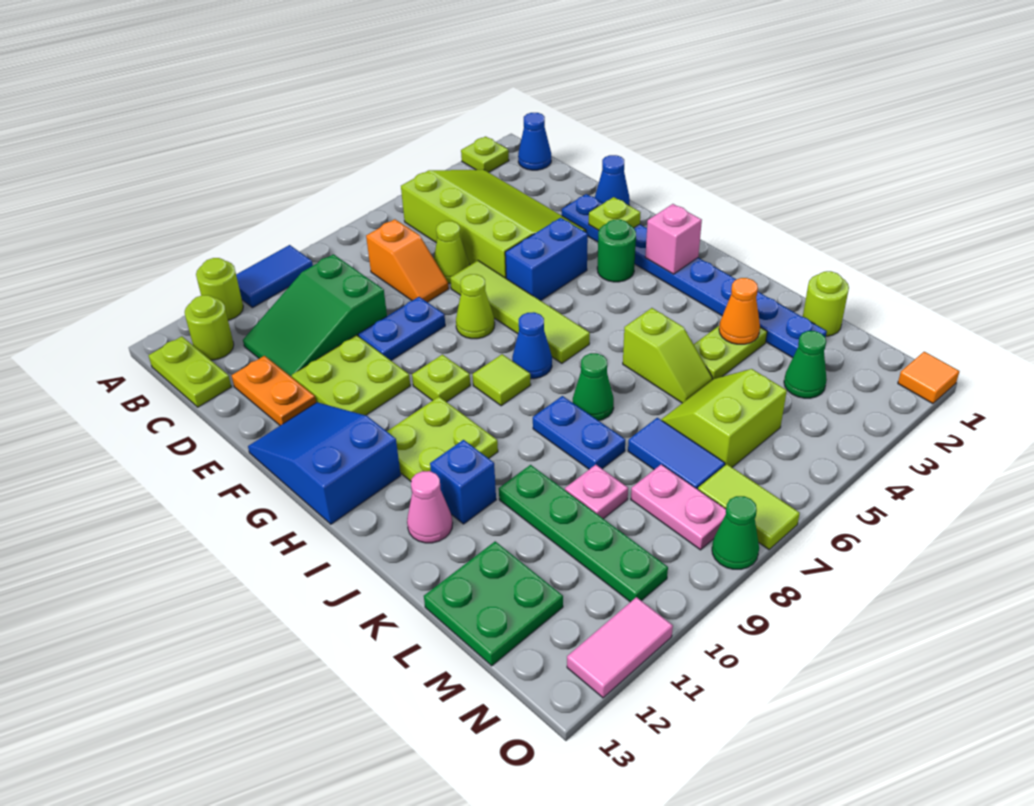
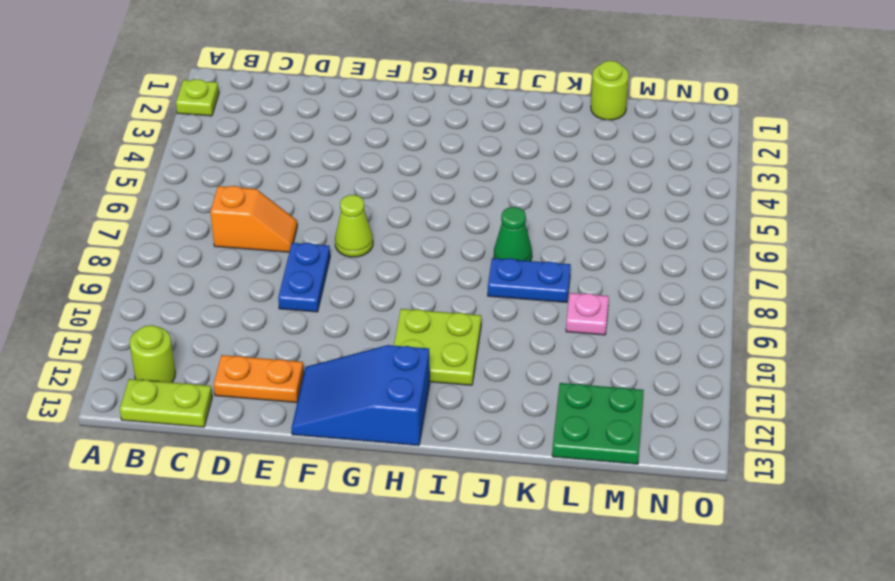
none -> blue 1x2 tile [236,245,313,308]
none -> lime 1x1 round brick [196,258,243,320]
none -> blue 1x1 cone [518,113,551,170]
none -> lime 3x4 slope [401,170,586,278]

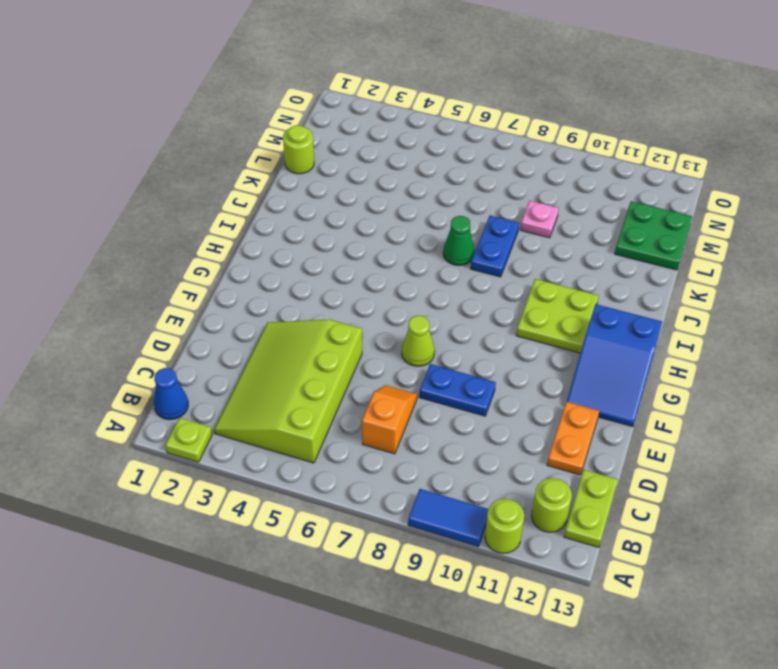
none -> green 2x3 slope [243,254,387,377]
none -> lime 1x1 cone [434,221,469,283]
none -> blue 1x1 cone [595,155,630,205]
none -> blue 1x8 plate [562,194,827,358]

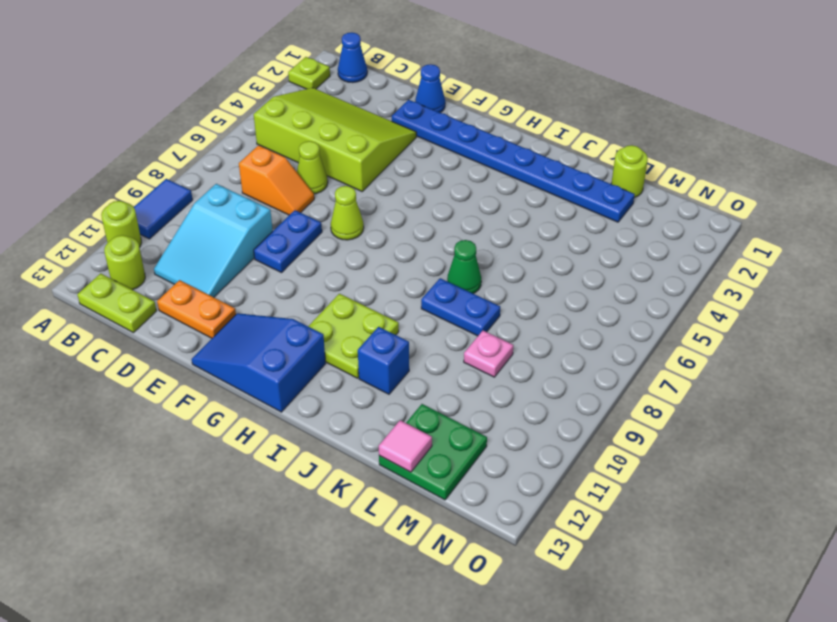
cyan 2x3 slope [154,184,273,297] -> green 2x3 slope [243,254,387,377]
pink 1x1 tile [379,420,432,472] -> none
none -> lime 1x4 tile [450,261,590,363]
none -> lime 2x2 plate [292,335,410,415]
none -> blue 1x2 brick [505,218,588,301]
none -> green 1x1 round brick [597,219,636,282]

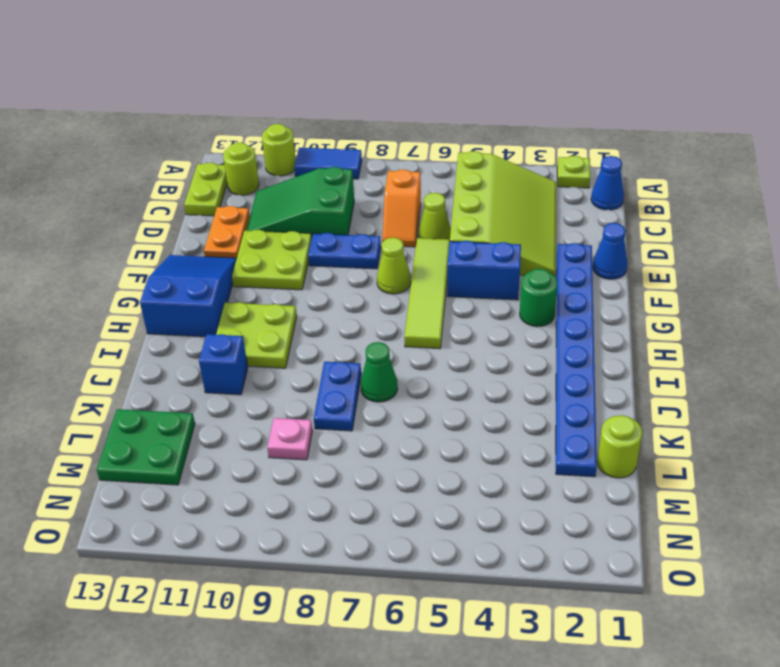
none -> lime 1x1 plate [412,355,470,402]
none -> blue 1x1 cone [512,312,552,379]
none -> lime 1x1 tile [473,354,531,406]
none -> lime 1x2 slope [623,308,713,403]

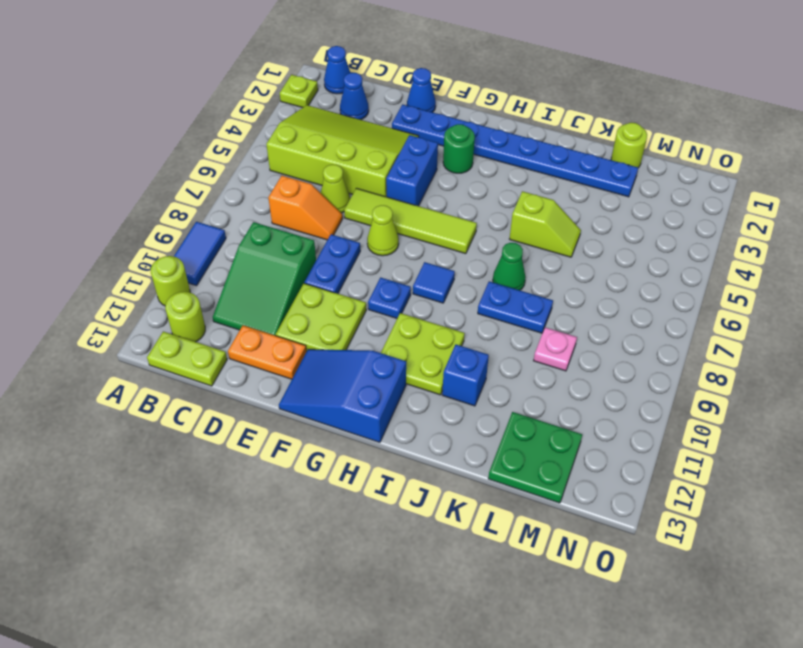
blue 1x1 cone [340,73,369,120] -> blue 1x1 cone moved to [512,312,552,379]
blue 1x1 plate [368,277,411,318] -> lime 1x1 plate [412,355,470,402]
blue 1x1 tile [413,262,455,303] -> lime 1x1 tile [473,354,531,406]
none -> pink 1x1 cone [407,471,453,543]
none -> lime 1x2 plate [694,326,767,380]
none -> green 1x4 plate [499,465,668,602]
none -> lime 2x2 slope [661,369,787,467]

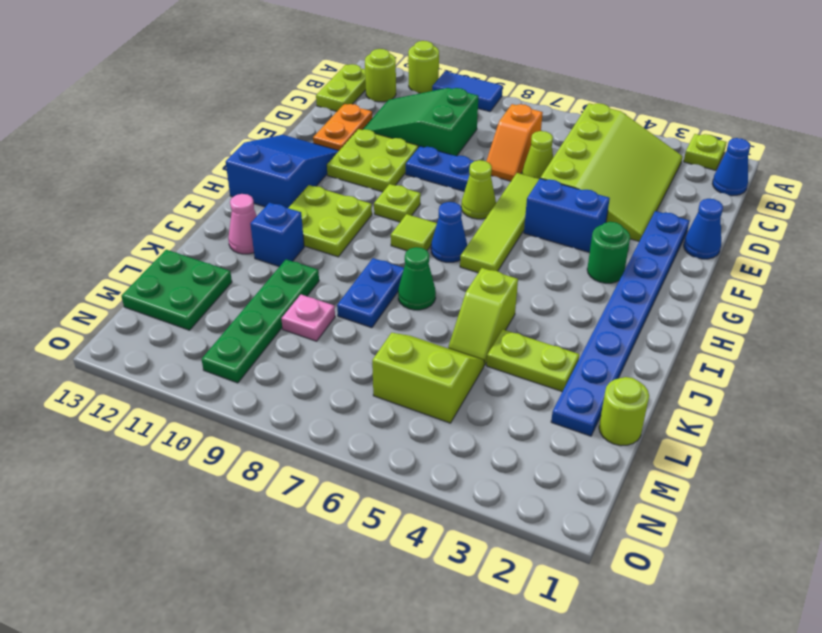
none -> blue 1x2 tile [628,418,725,489]
none -> green 1x1 cone [784,331,827,398]
none -> pink 1x2 plate [631,464,726,550]
none -> lime 1x2 tile [698,464,800,550]

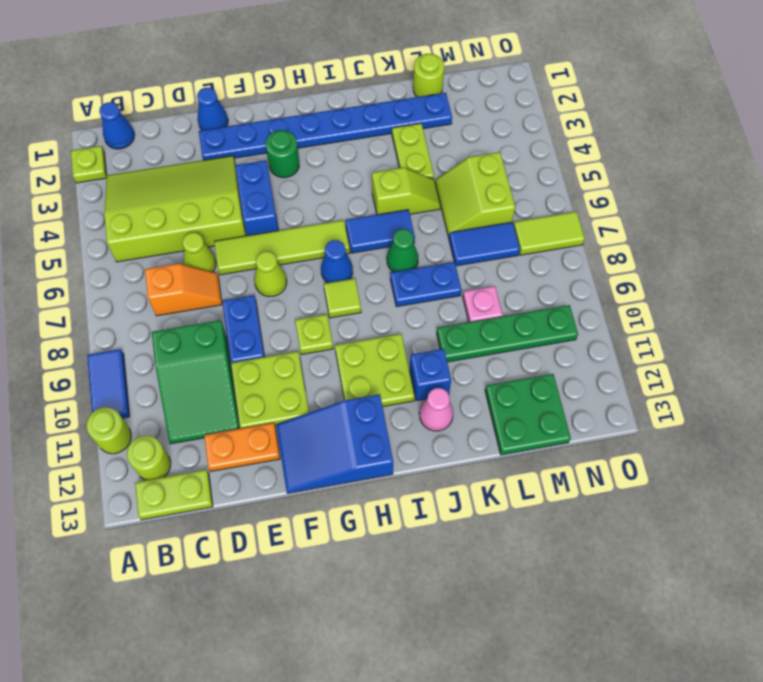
blue 1x2 tile [346,210,415,253] -> none
none -> green 1x1 cone [784,331,827,398]
none -> pink 1x2 plate [631,464,726,550]
none -> orange 1x1 tile [898,352,959,404]
none -> green 1x1 cone [712,496,759,569]

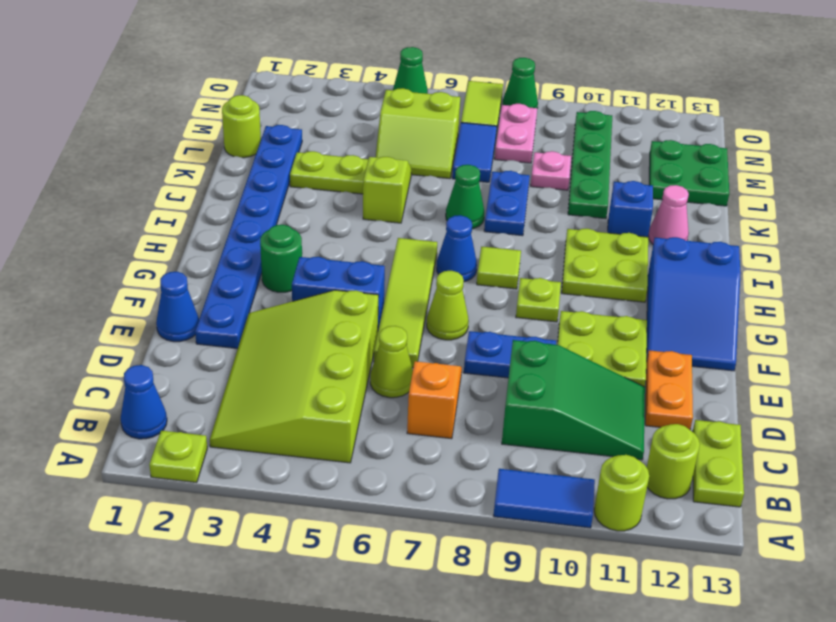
green 1x1 cone [393,47,428,94] -> green 1x1 cone moved to [784,331,827,398]
none -> orange 1x1 tile [898,352,959,404]
none -> pink 1x2 tile [567,597,673,698]
none -> lime 1x1 plate [589,197,641,230]
none -> pink 1x1 brick [645,204,702,274]

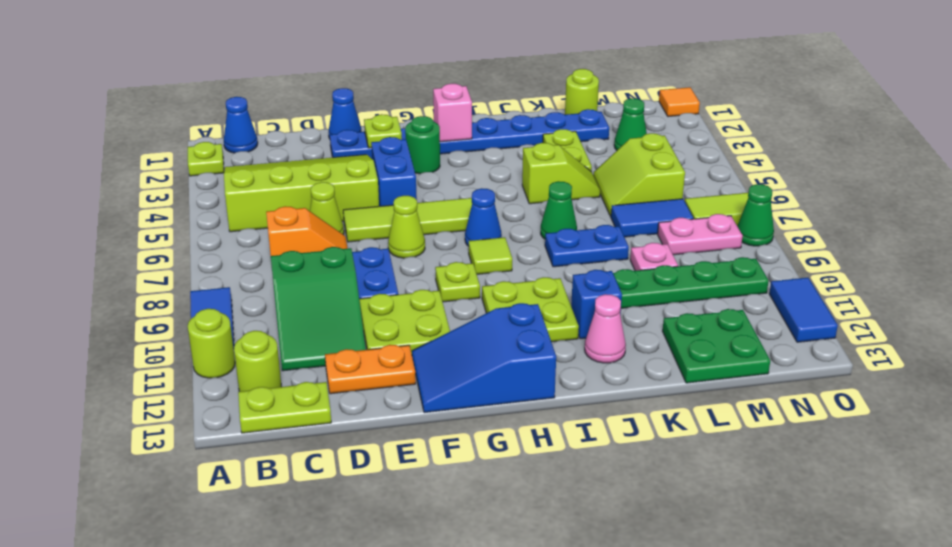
blue 1x2 tile [769,278,838,342] -> pink 1x2 tile [567,597,673,698]
none -> orange 1x1 cone [719,278,760,344]

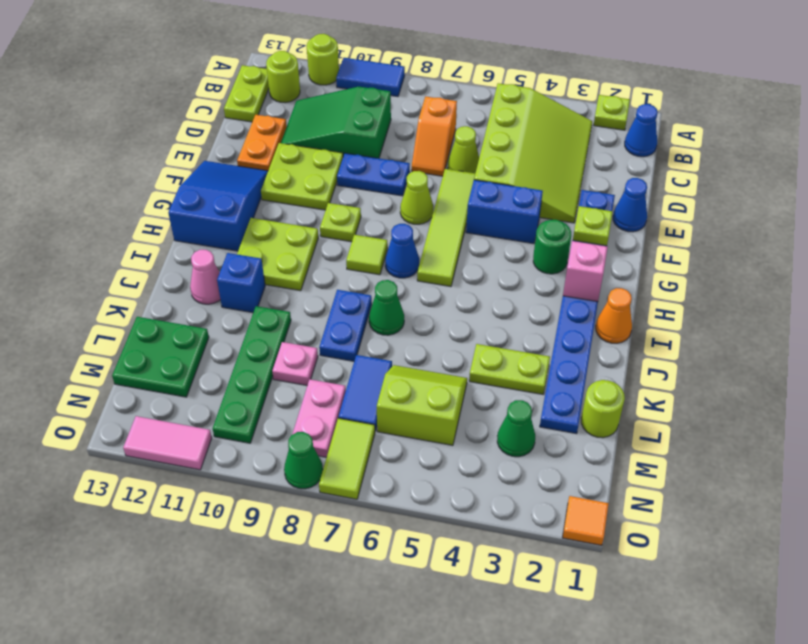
orange 1x1 cone [596,288,632,343] -> orange 1x1 cone moved to [719,278,760,344]
none -> lime 1x2 slope [623,308,713,403]

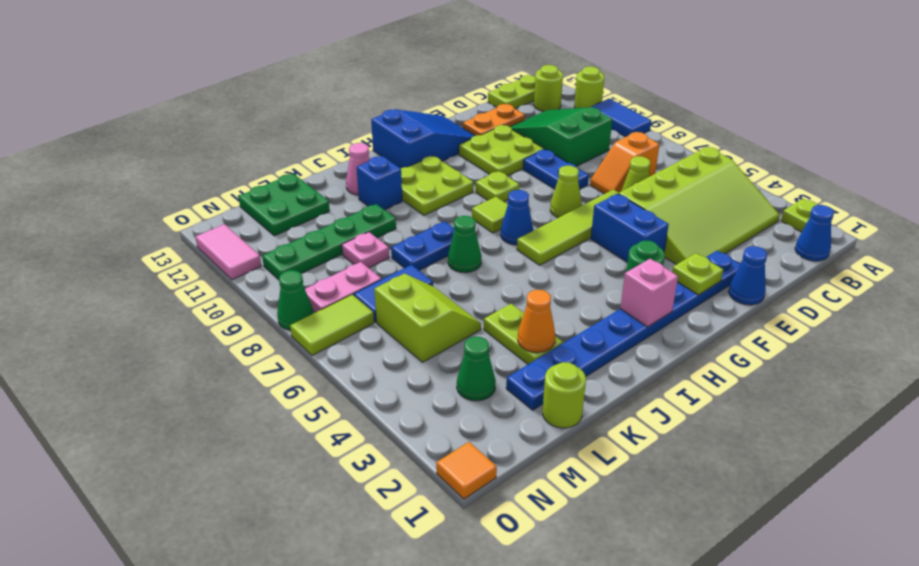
none -> lime 1x2 slope [623,308,713,403]

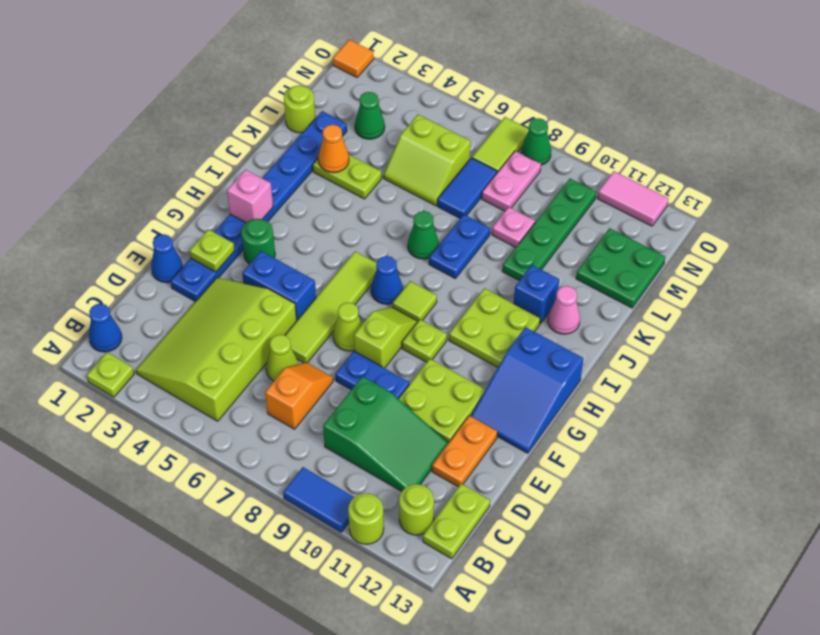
lime 1x2 slope [354,307,418,368] -> lime 1x2 slope moved to [623,308,713,403]

